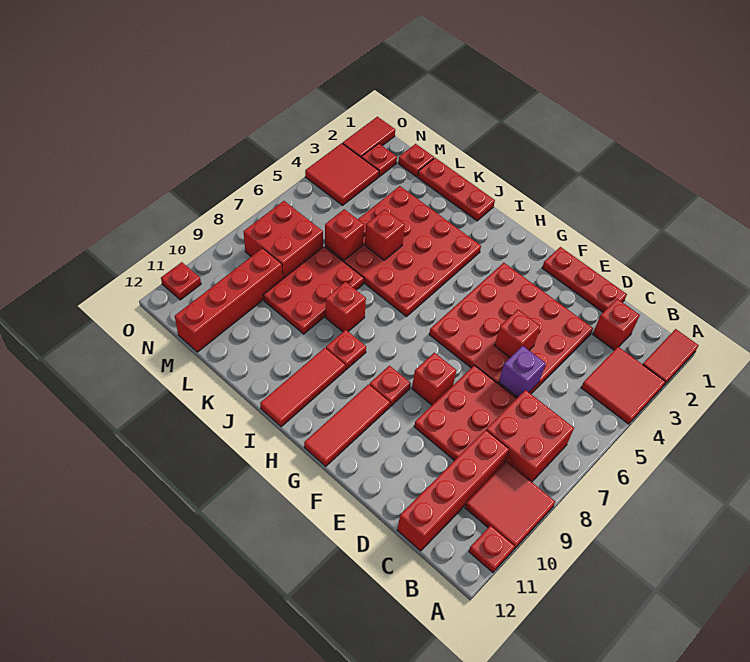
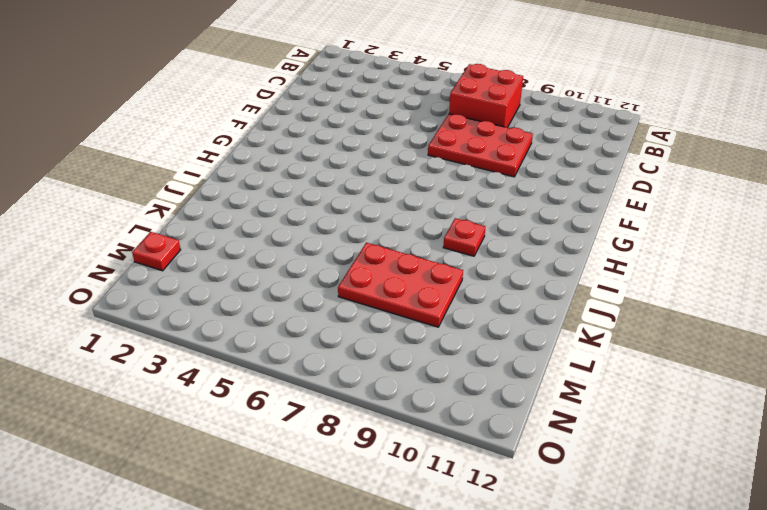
none -> red 1x2 tile [643,329,699,385]
none -> red 2x2 tile [581,347,665,424]
none -> red 2x2 tile [465,462,555,549]
none -> red 1x1 plate [469,526,515,572]

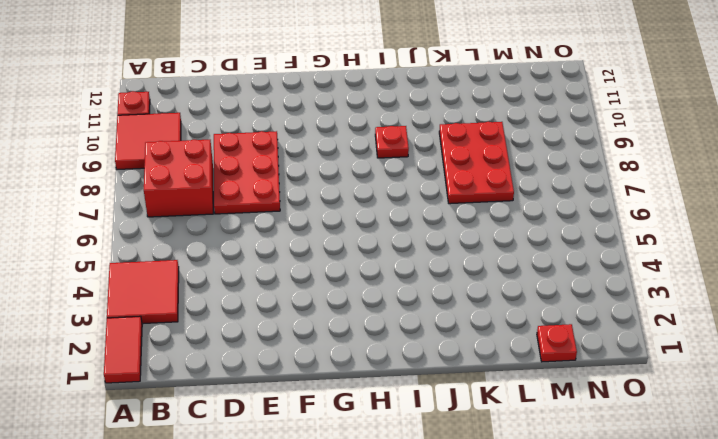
none -> red 1x1 brick [593,299,640,350]
none -> red 1x4 brick [397,430,509,551]
none -> red 1x3 plate [542,247,627,312]
none -> red 4x4 plate [429,263,593,398]

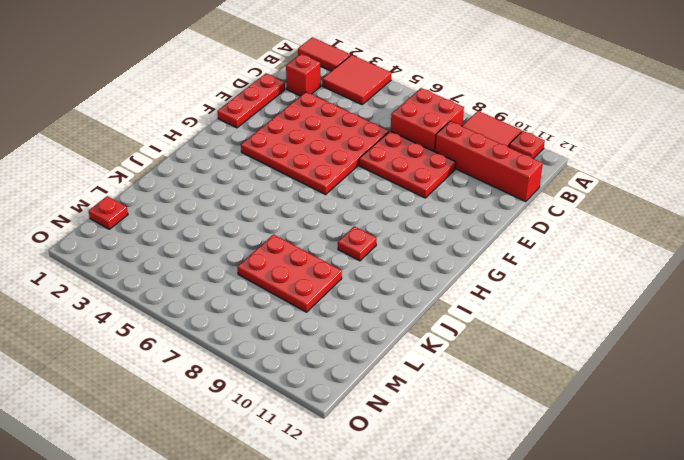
none -> red 1x1 brick [412,353,456,405]
none -> red 1x1 plate [370,366,411,406]
none -> red 1x3 tile [304,384,390,466]
none -> red 4x4 plate [325,186,481,317]

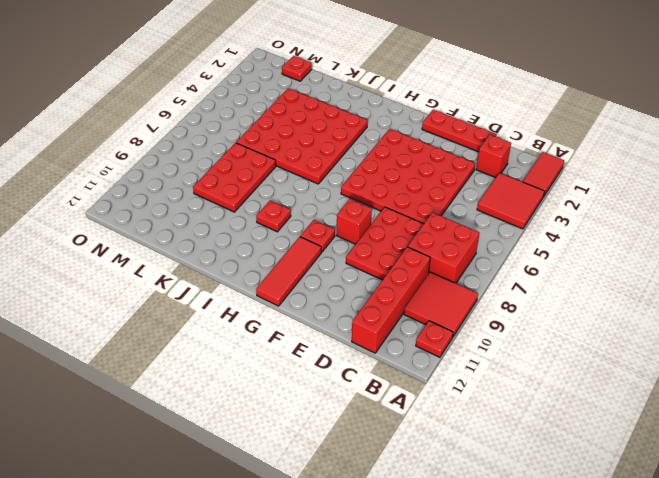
none -> red 1x3 tile [260,348,345,427]
none -> red 1x3 plate [418,158,495,221]
none -> red 1x1 brick [325,282,366,332]
none -> red 2x2 brick [244,201,323,279]

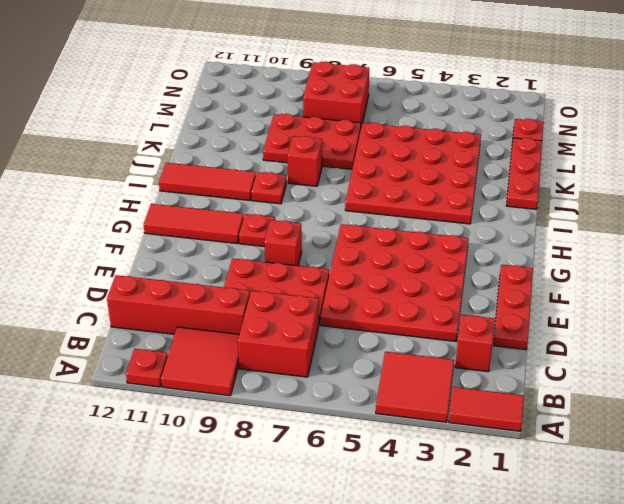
none -> red 1x4 brick [175,248,282,352]
none -> red 1x1 plate [361,144,397,177]
none -> red 2x2 tile [305,143,379,205]
none -> red 1x2 tile [342,117,395,157]

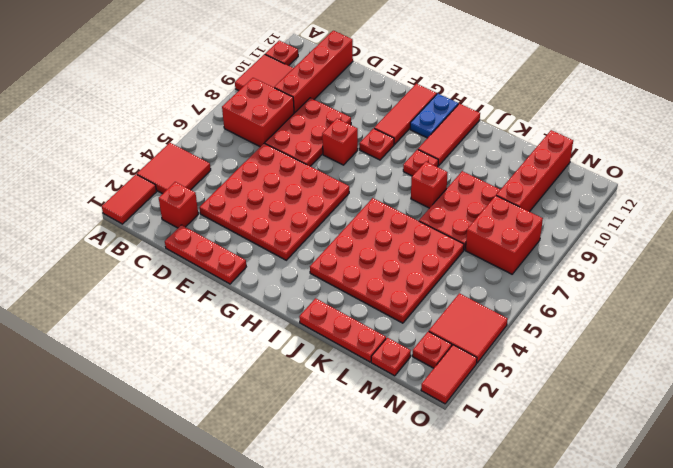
blue 1x2 plate [410,94,458,138] -> none
none -> red 1x1 plate [161,262,201,300]
none -> purple 1x1 brick [499,346,546,397]
none -> red 1x1 brick [495,310,540,357]
none -> red 1x1 brick [365,209,405,260]

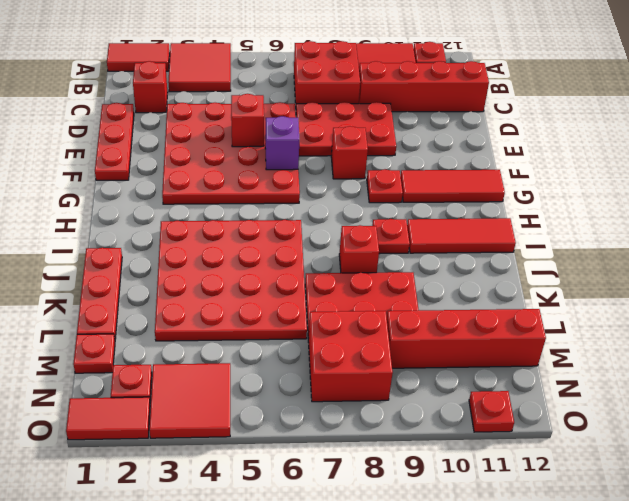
purple 1x1 brick [265,116,299,170] -> purple 1x1 brick moved to [499,346,546,397]
none -> red 1x1 brick [365,209,405,260]
none -> red 1x1 brick [325,209,364,260]

